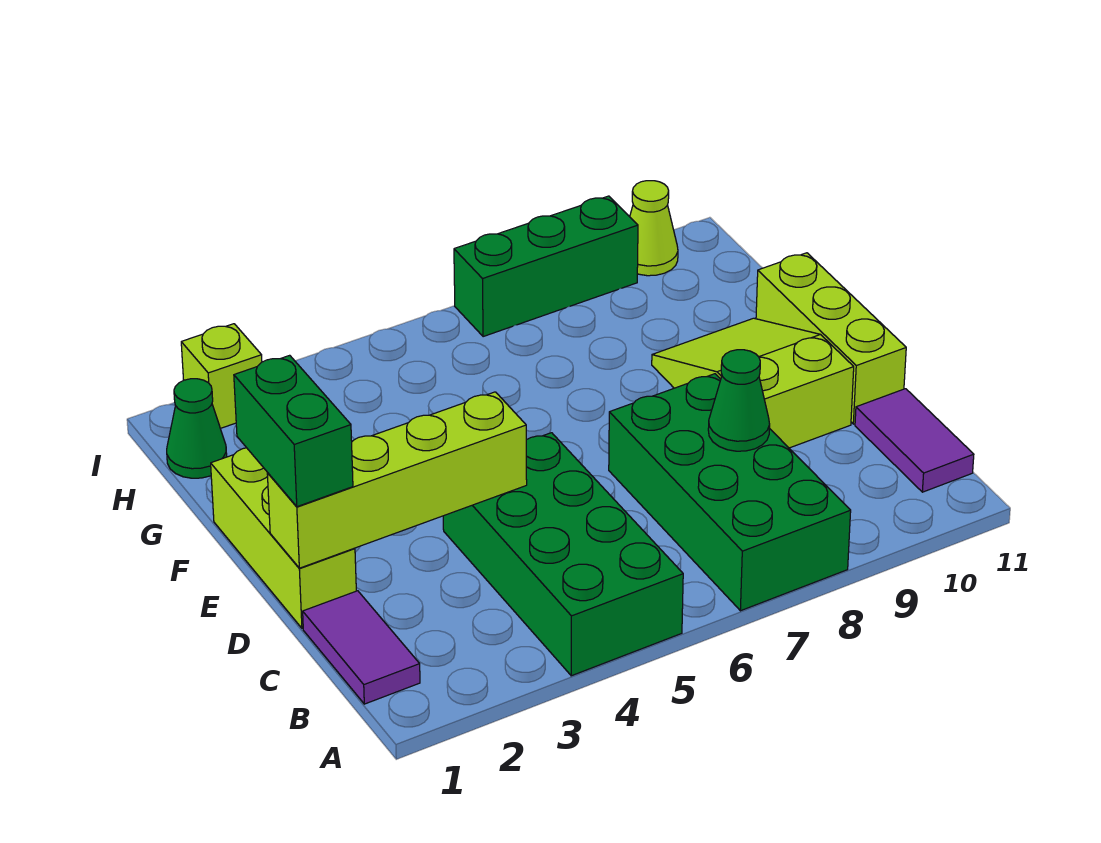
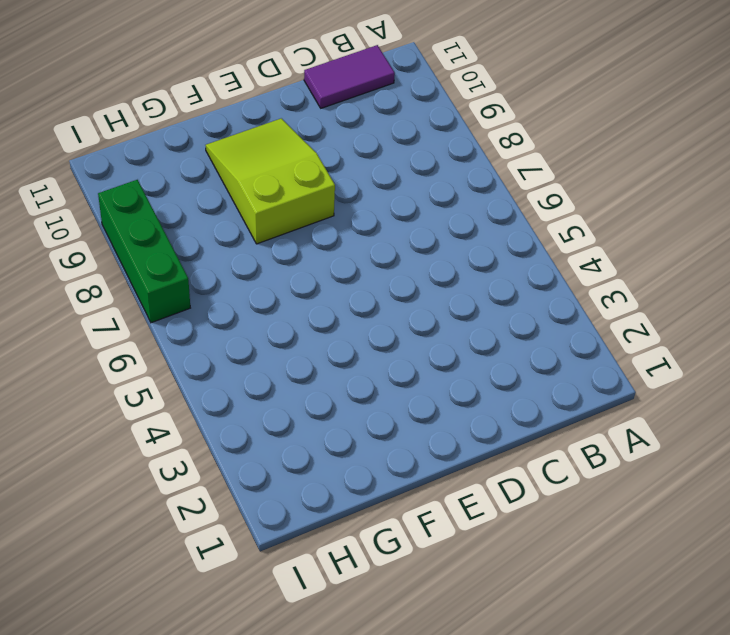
lime 2x3 slope [205,118,335,244] -> lime 2x3 slope turned to [652,318,854,448]
none -> green 2x4 brick [443,433,683,676]
none -> green 2x4 brick [609,374,851,611]
none -> purple 1x2 tile [303,591,420,704]

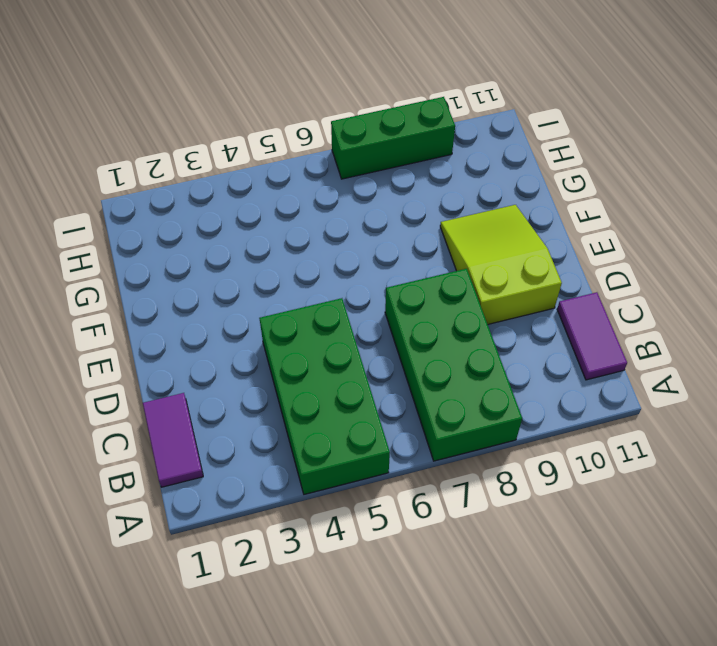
none -> lime 1x3 brick [211,448,356,628]
none -> lime 1x3 brick [756,253,906,424]
none -> green 1x1 cone [167,379,227,478]

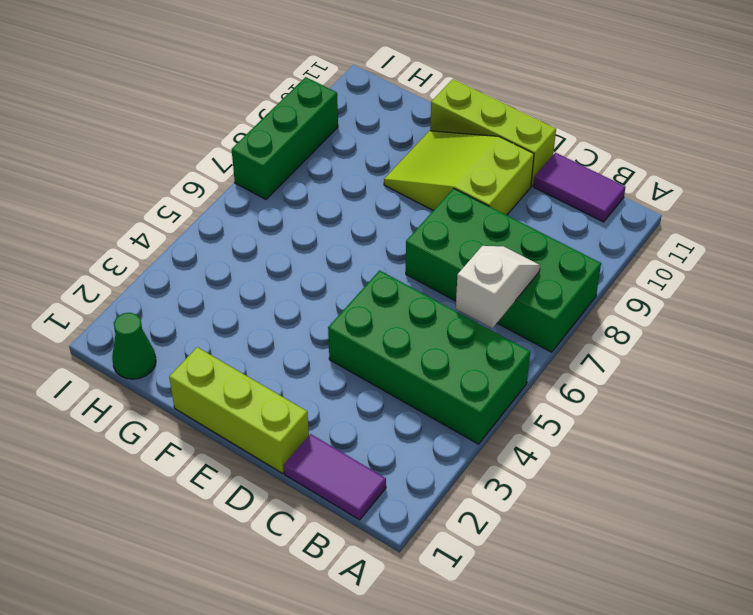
white 1x2 slope [456,246,540,328] -> none
none -> lime 1x1 brick [181,324,262,429]
none -> lime 1x1 cone [630,181,678,276]
none -> green 1x1 cone [708,350,770,451]

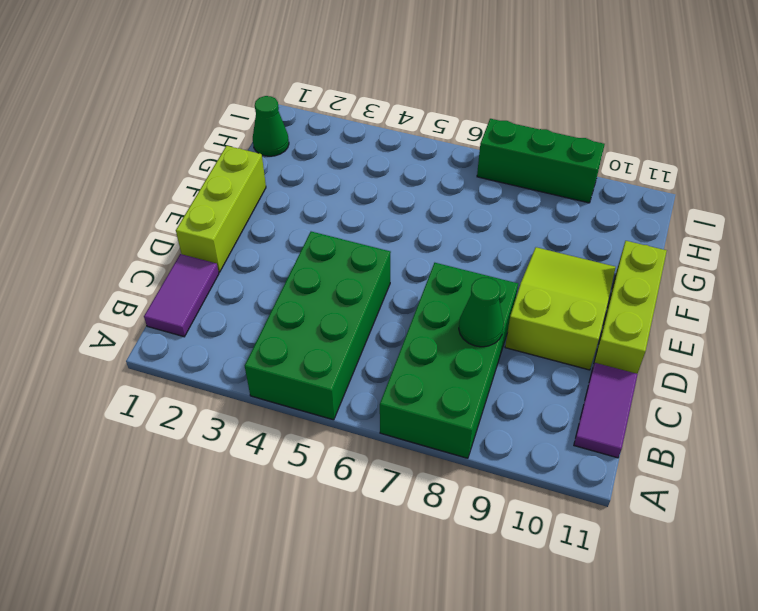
none -> lime 1x1 brick [181,324,262,429]
none -> lime 1x1 cone [630,181,678,276]
none -> lime 1x4 brick [267,392,527,568]

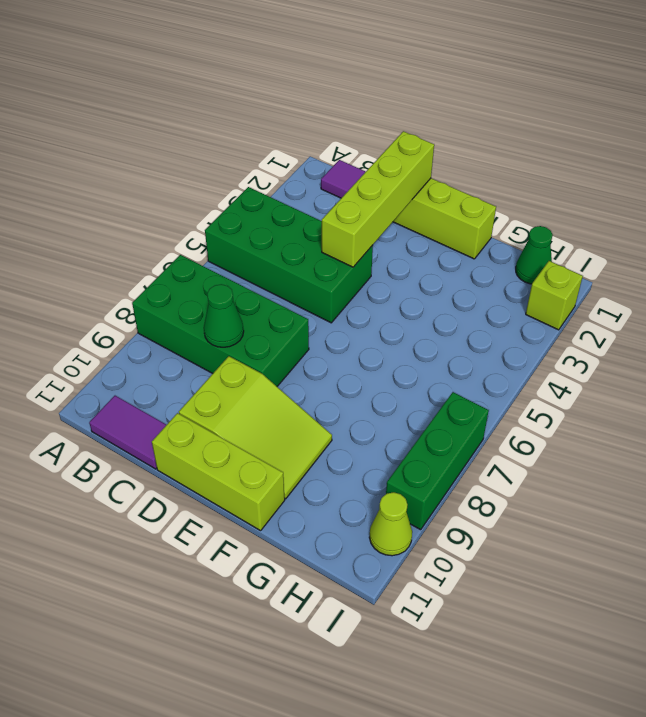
none -> green 1x2 brick [234,355,353,507]

